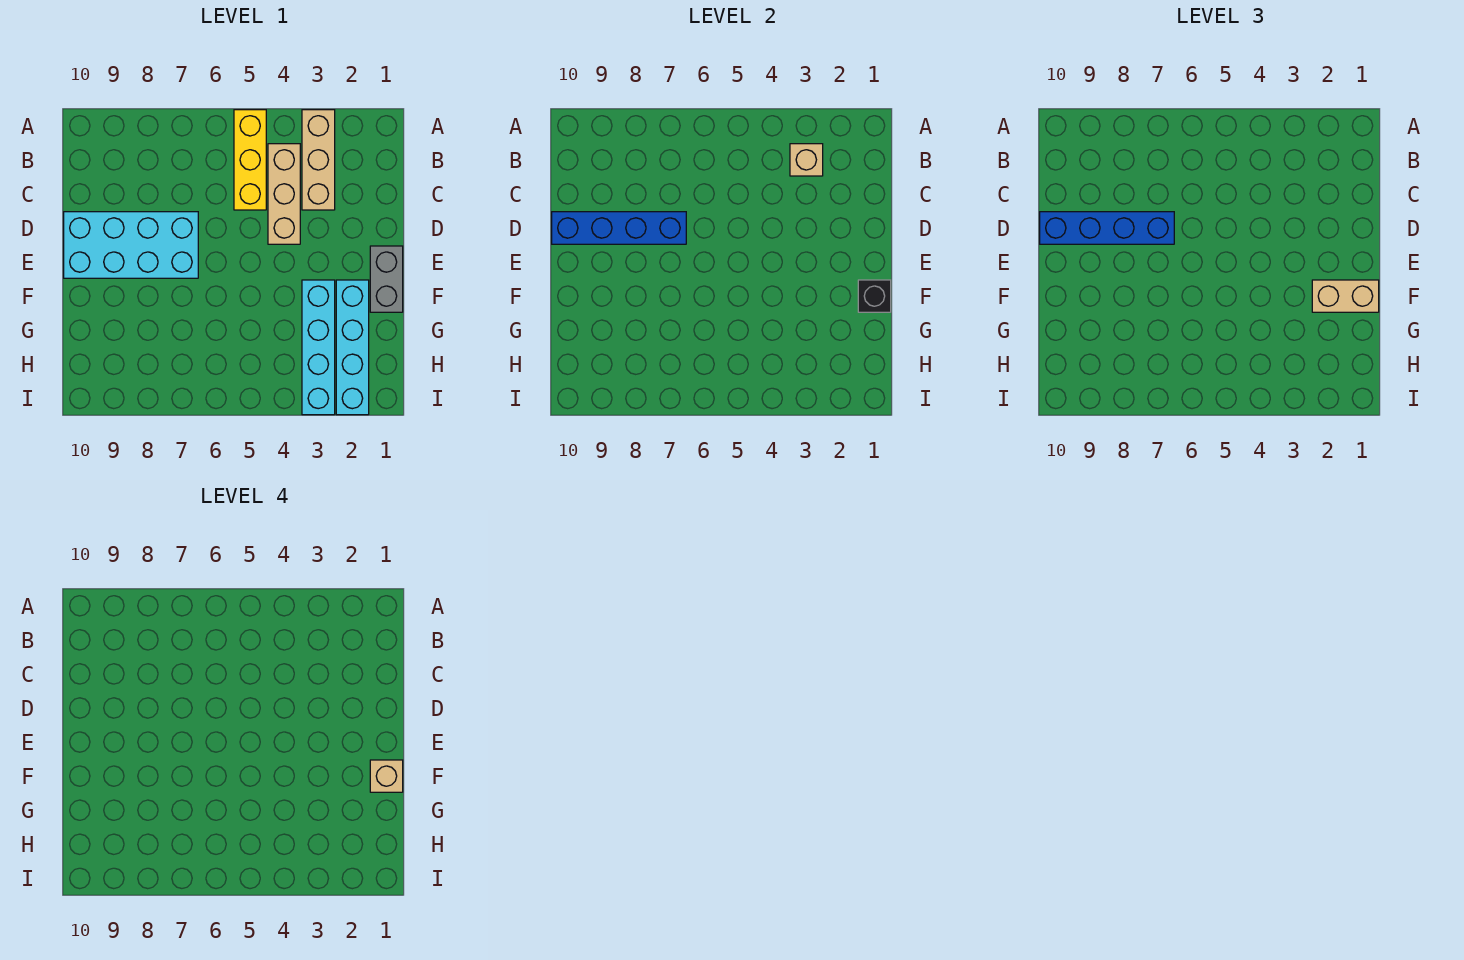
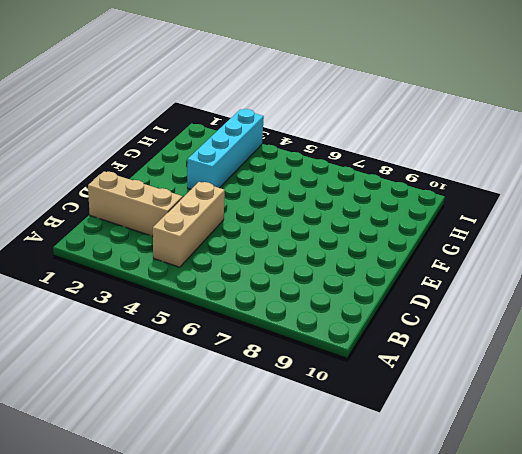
tan 1x3 brick [88,172,183,236] -> tan 1x3 brick turned to [302,110,335,210]
none -> yellow 1x3 brick [234,110,266,210]
none -> cyan 2x4 brick [64,212,198,278]
none -> grey 1x2 brick [370,246,403,312]

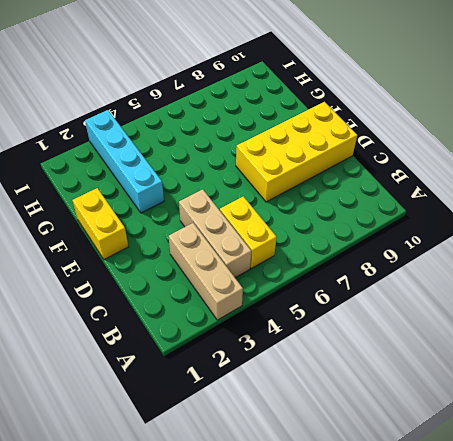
yellow 1x2 brick [220,196,276,268] -> yellow 1x3 brick [234,110,266,210]
yellow 2x4 brick [236,102,357,202] -> cyan 2x4 brick [64,212,198,278]
yellow 1x2 brick [72,188,128,259] -> grey 1x2 brick [370,246,403,312]
none -> cyan 1x4 brick [336,280,369,415]
none -> tan 1x1 brick [790,144,823,176]
none -> blue 1x4 brick [552,212,686,244]

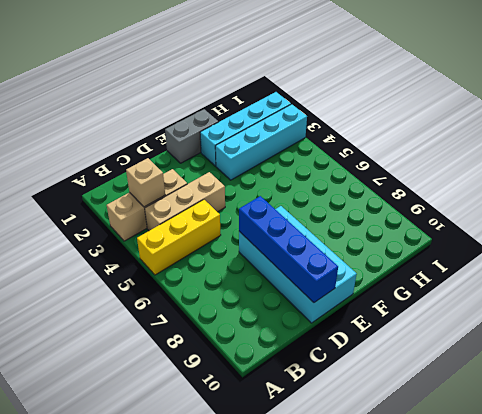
none -> black 1x1 brick [858,280,891,312]
none -> blue 1x4 brick [1040,212,1174,244]
none -> tan 1x2 brick [1312,280,1379,312]

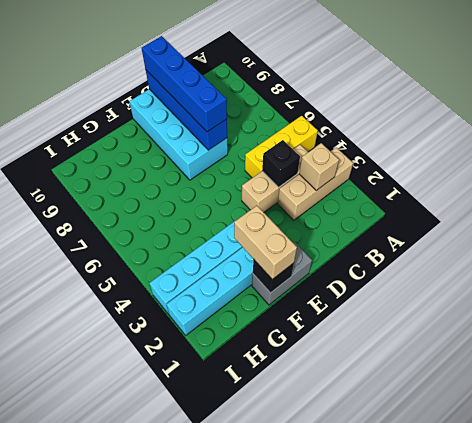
black 1x1 brick [262,140,300,187] -> none
none -> tan 1x1 brick [370,760,403,792]

